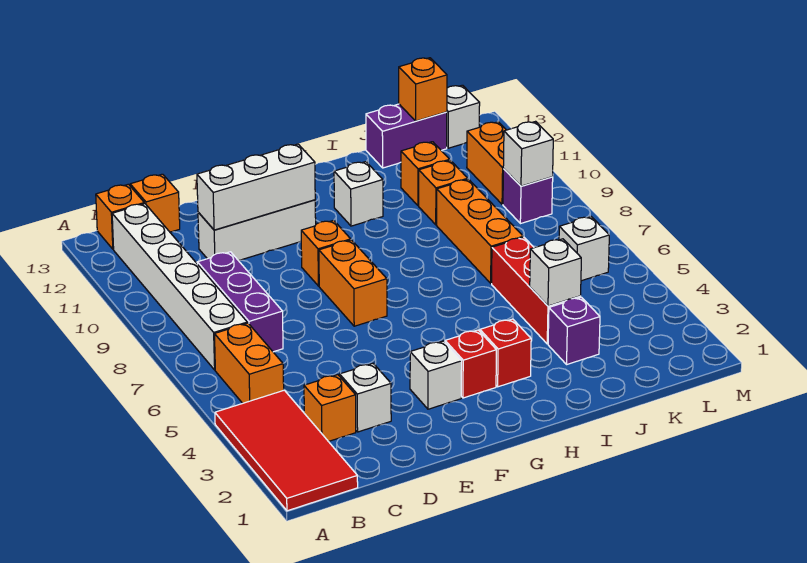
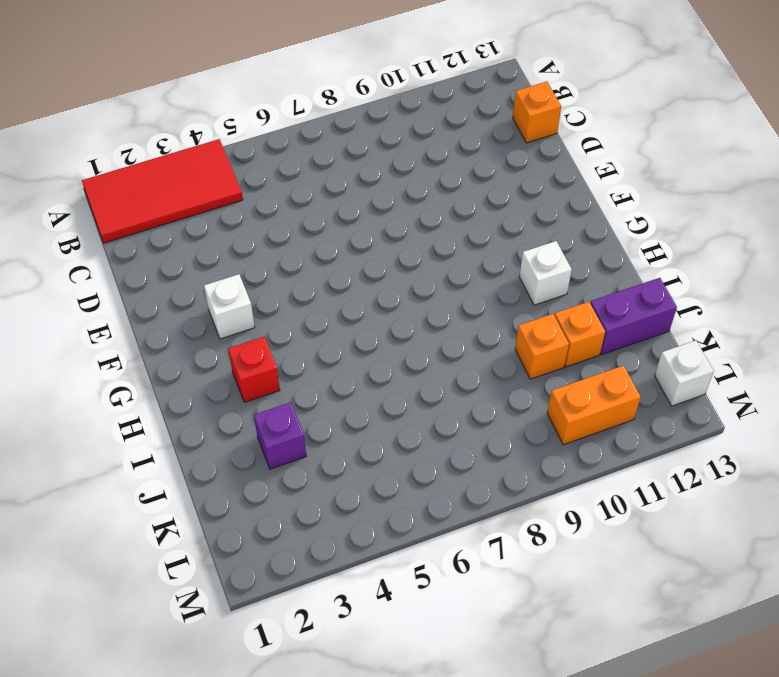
purple 1x2 brick [590,278,677,355] -> purple 1x2 brick turned to [366,104,447,168]
none -> orange 1x2 brick [214,323,284,403]
none -> white 1x6 brick [112,204,247,370]
none -> orange 1x1 brick [96,184,144,249]

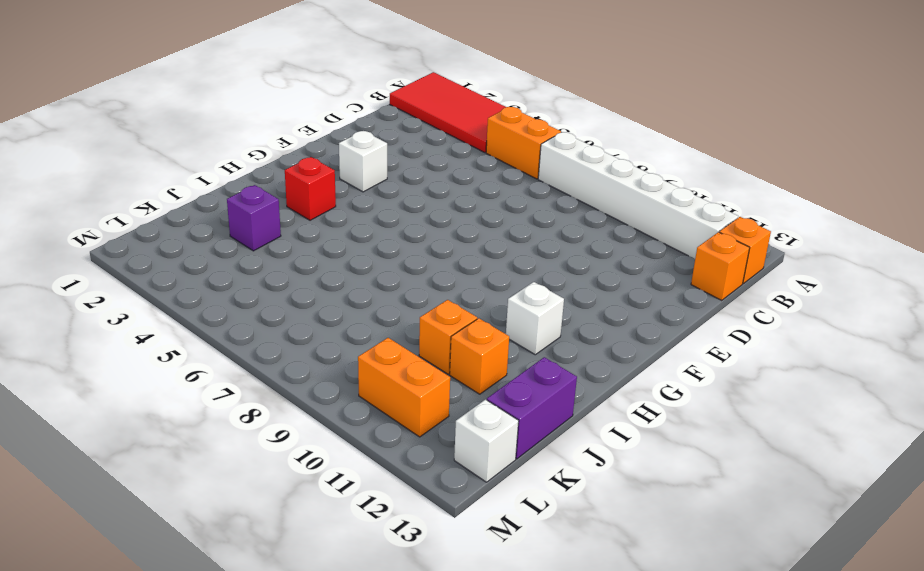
none -> orange 1x1 brick [304,375,356,442]
none -> purple 1x3 brick [197,252,283,352]
none -> white 1x1 brick [340,364,391,432]

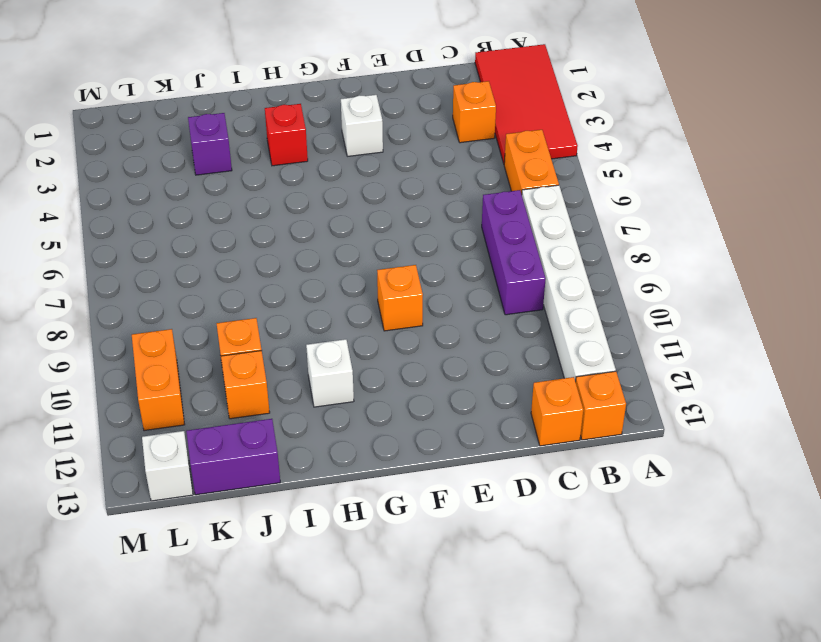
none -> white 1x1 brick [340,364,391,432]
none -> white 1x3 brick [198,200,316,261]
none -> orange 1x2 brick [319,240,387,326]

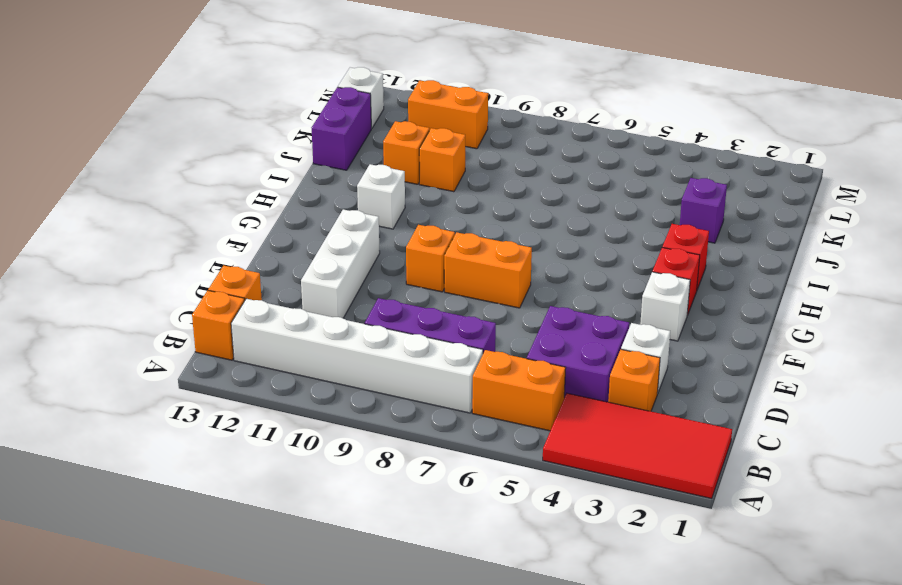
purple 2x2 brick [527,306,629,402] -> none
none -> red 1x3 brick [492,237,581,344]
none -> orange 1x3 brick [437,179,523,283]
none -> white 1x1 brick [559,217,609,281]

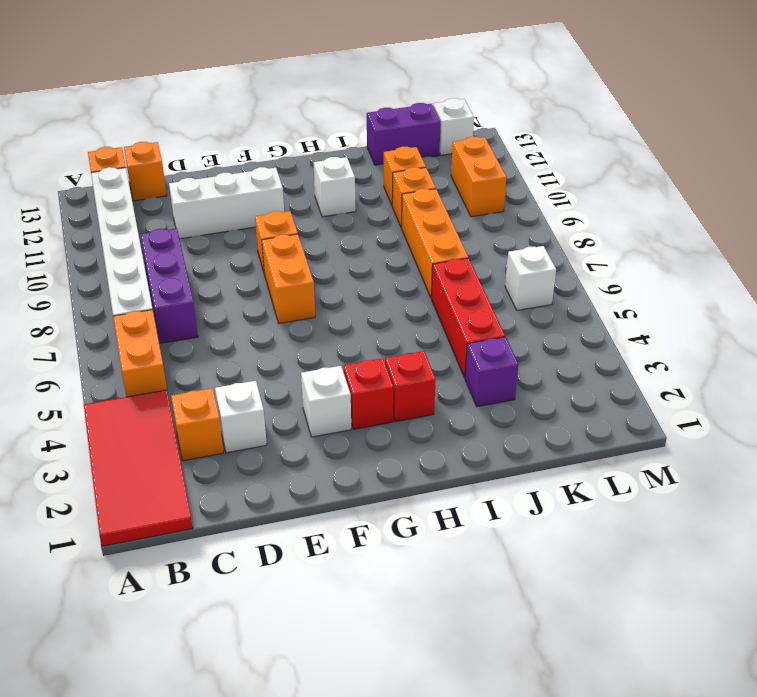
none -> purple 1x1 brick [503,169,553,224]
none -> white 1x3 brick [197,144,315,230]
none -> white 1x1 brick [530,239,581,306]

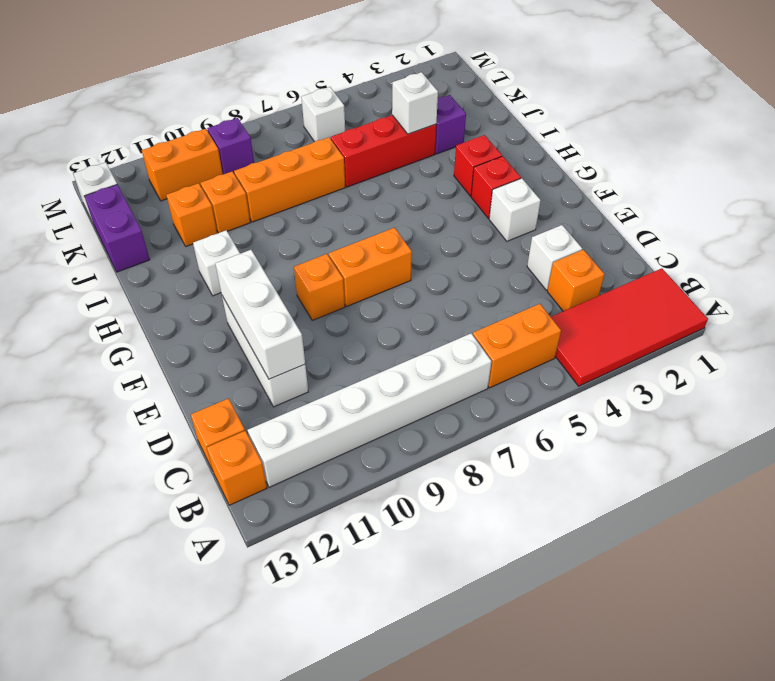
none -> purple 1x3 brick [197,252,283,352]
none -> orange 1x1 brick [399,58,447,121]
none -> white 1x1 brick [503,122,553,186]

